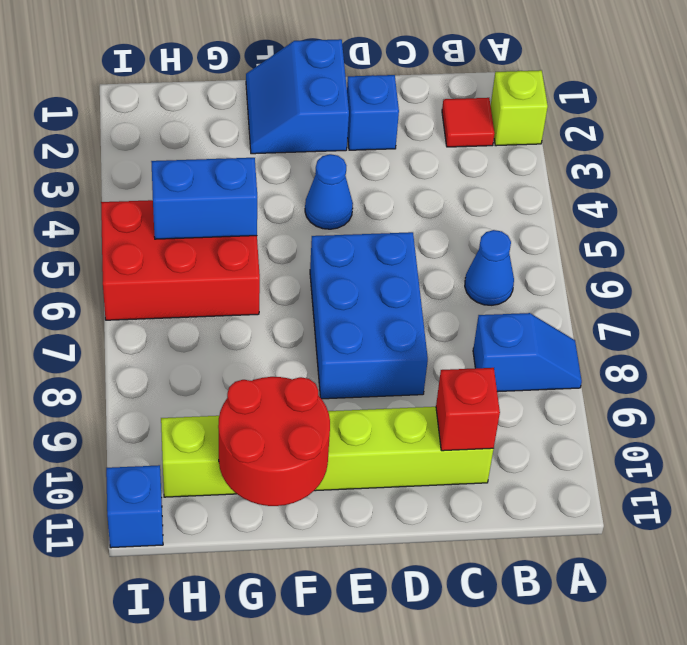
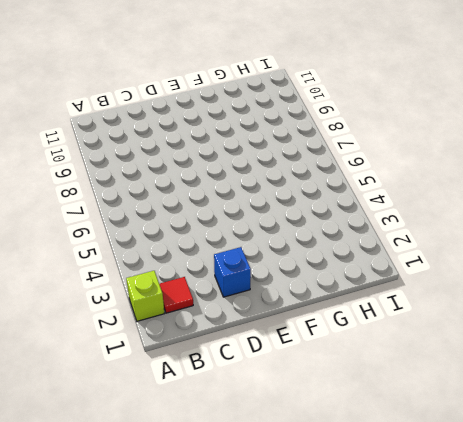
none -> blue 1x2 slope [473,313,582,392]
none -> blue 1x1 cone [465,230,514,305]
none -> lime 1x6 brick [161,407,493,497]

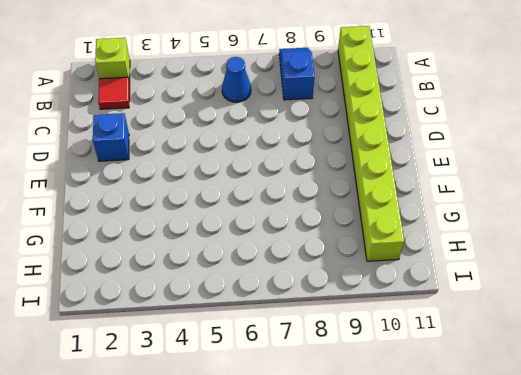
lime 1x8 brick [338,26,404,261] -> lime 1x6 brick [161,407,493,497]
none -> blue 2x3 brick [310,232,428,399]
none -> blue 2x2 slope [246,39,349,154]
none -> blue 1x1 cone [305,154,353,229]

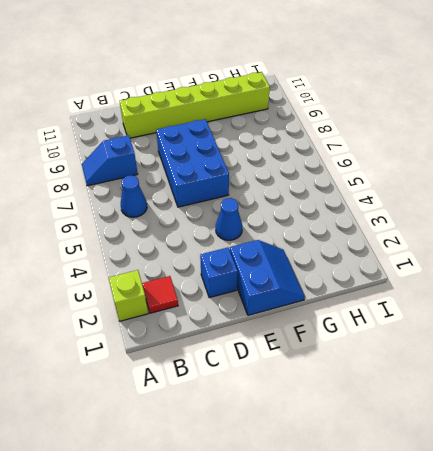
none -> red 2x3 brick [101,200,260,320]
none -> blue 1x1 brick [106,465,163,548]
none -> red 1x1 brick [436,368,500,451]

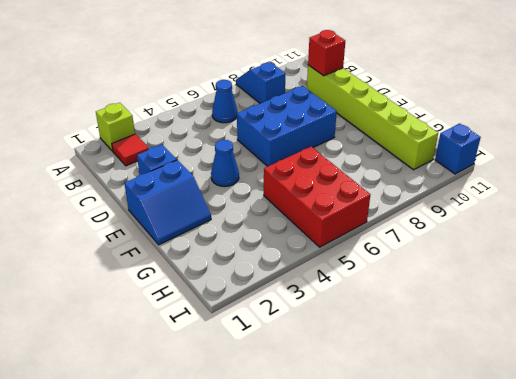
none -> red 2x2 round brick [218,377,330,506]
none -> blue 1x2 brick [151,158,257,239]

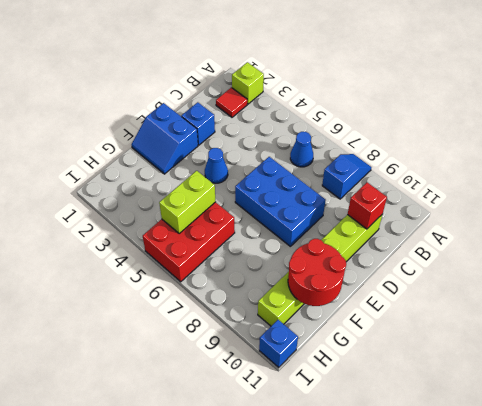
lime 1x2 brick [159,171,215,233] -> blue 1x2 brick [151,158,257,239]

